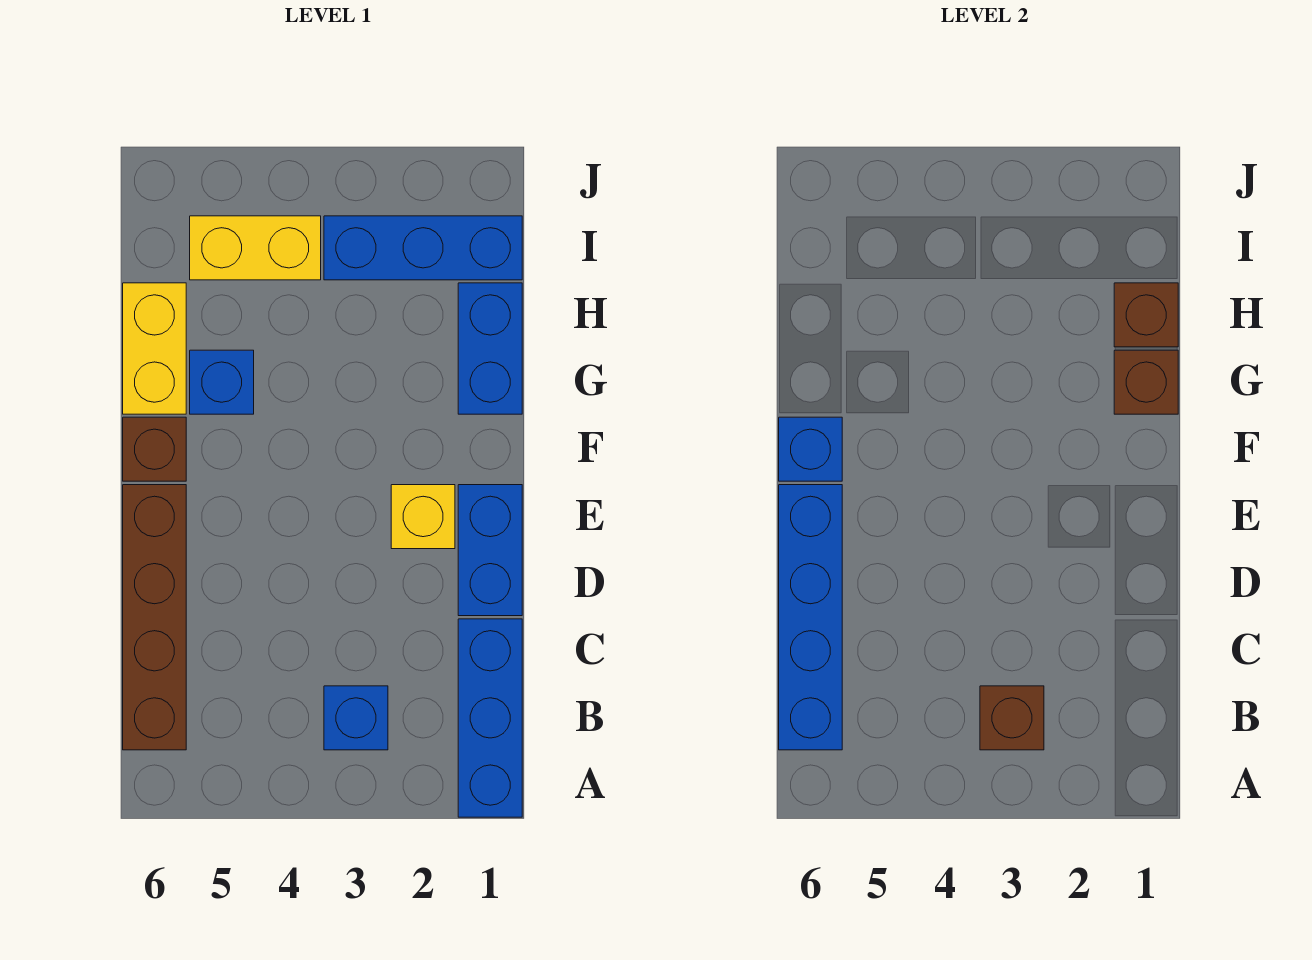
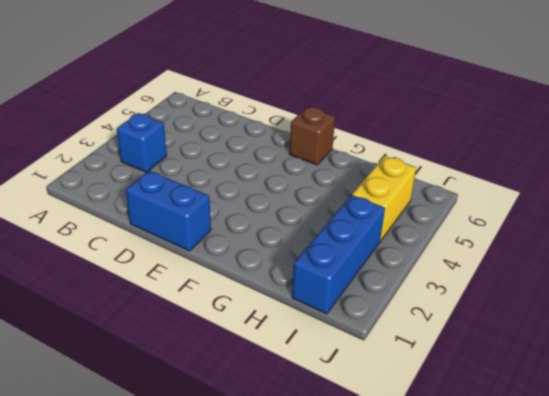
none -> blue 1x3 brick [458,619,522,817]
none -> brown 1x4 brick [123,485,186,750]
none -> yellow 1x1 brick [391,485,455,549]

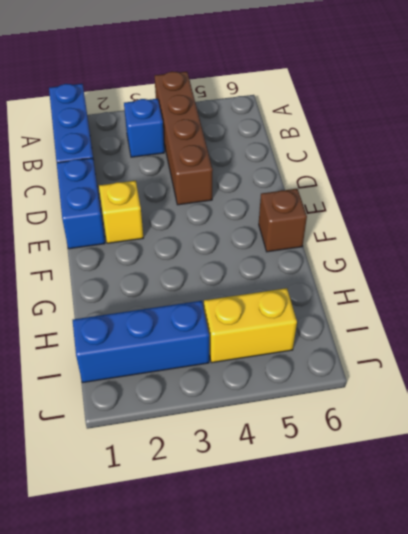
brown 1x4 brick [155,71,213,205] -> brown 1x4 brick moved to [123,485,186,750]
none -> blue 1x2 brick [458,283,522,414]
none -> blue 1x1 brick [190,350,254,414]
none -> yellow 1x2 brick [123,283,186,414]

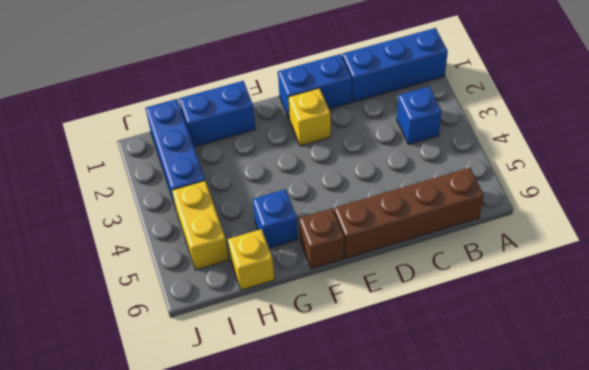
yellow 1x1 brick [228,229,274,290] -> yellow 1x2 brick [123,283,186,414]
none -> brown 1x1 brick [980,686,1044,750]
none -> blue 1x4 brick [779,485,842,750]
none -> blue 1x1 brick [779,417,842,481]

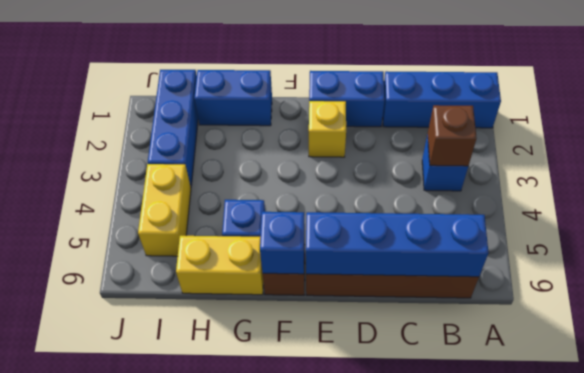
none -> brown 1x1 brick [1114,350,1178,414]
none -> brown 1x1 brick [1114,283,1178,347]

